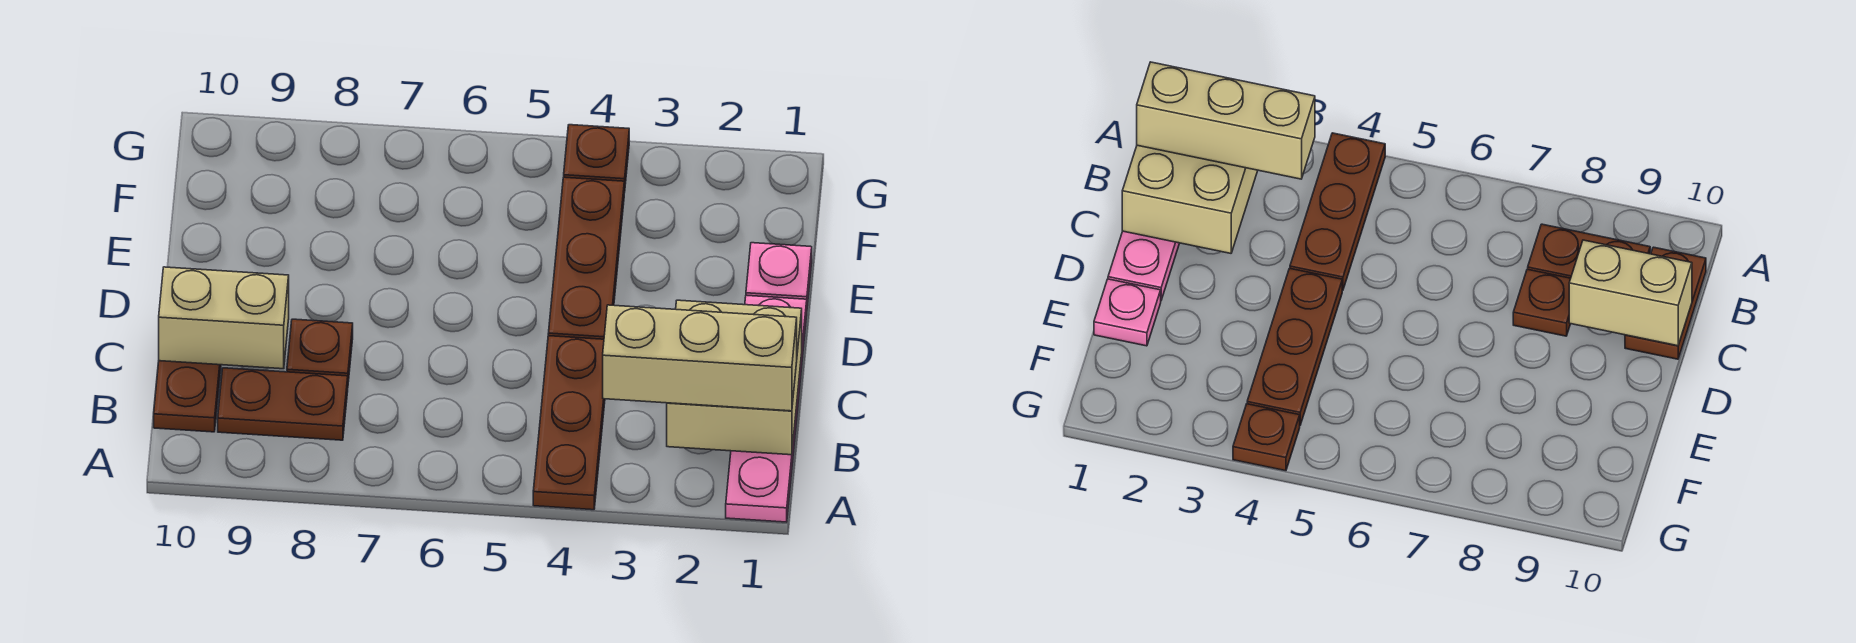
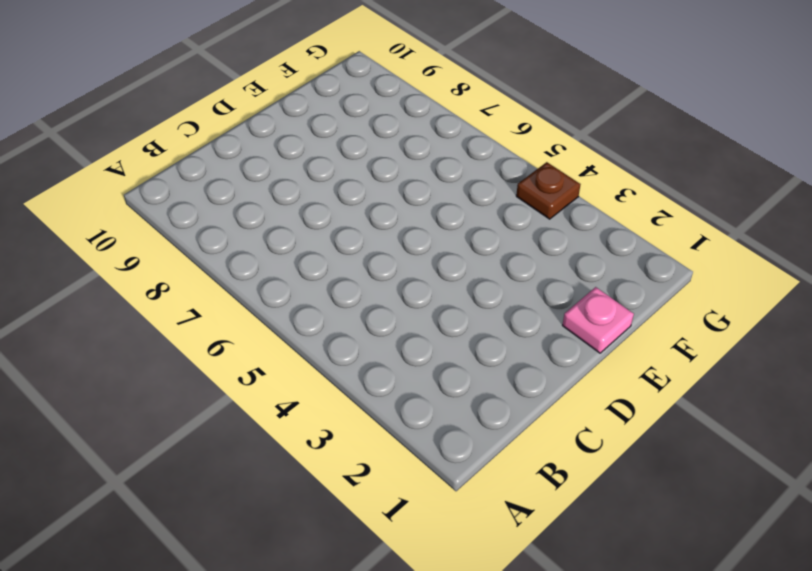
none -> pink 1x4 plate [726,295,807,522]
none -> brown 1x3 plate [533,336,605,510]

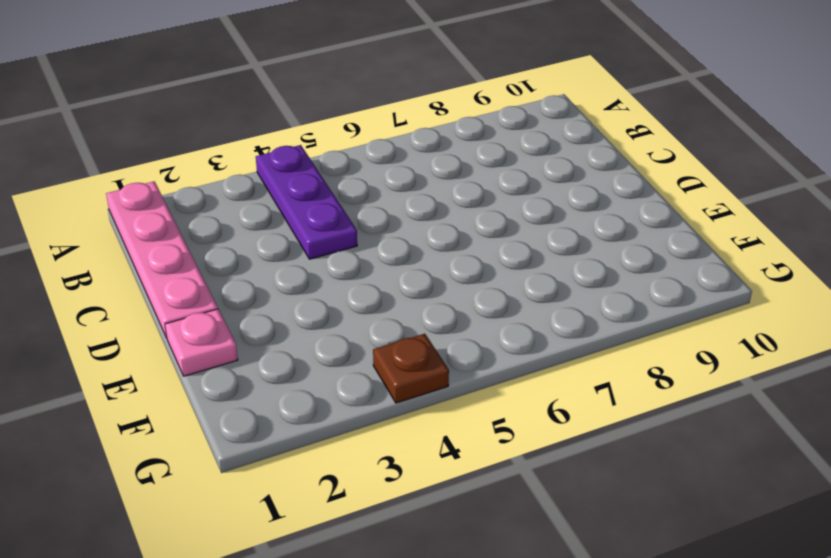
purple 1x3 plate [256,145,357,259] -> brown 1x3 plate [533,336,605,510]
none -> brown 1x2 plate [218,368,348,440]
none -> brown 1x2 plate [154,361,221,432]

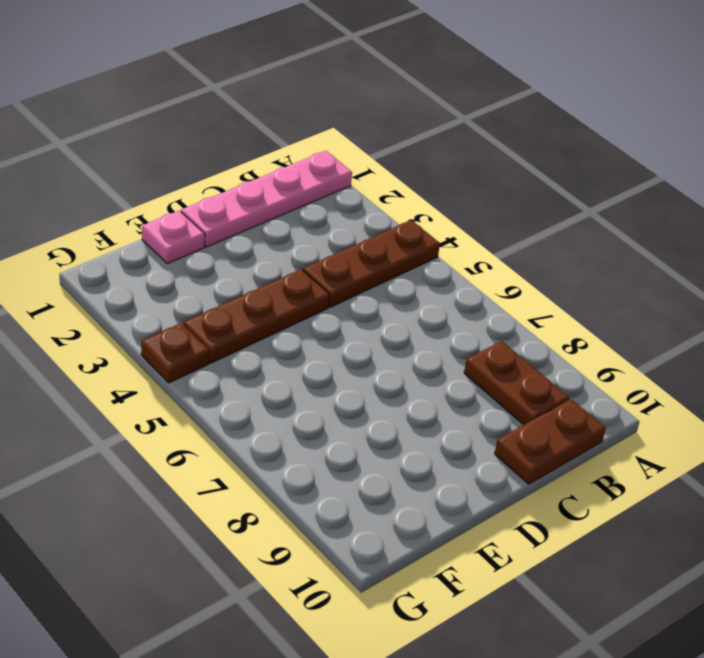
none -> brown 1x1 plate [287,319,353,382]
none -> tan 2x2 brick [667,300,802,455]

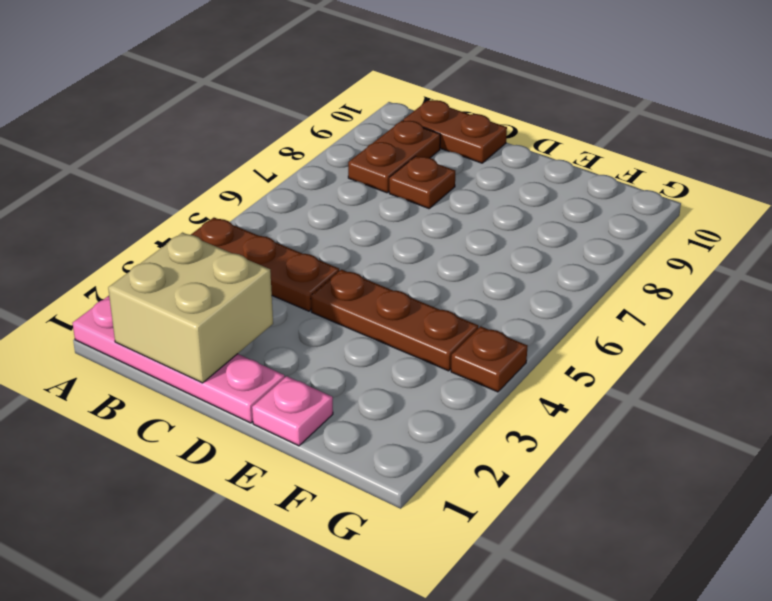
none -> tan 1x2 brick [159,267,289,369]
none -> tan 1x3 brick [603,305,797,411]

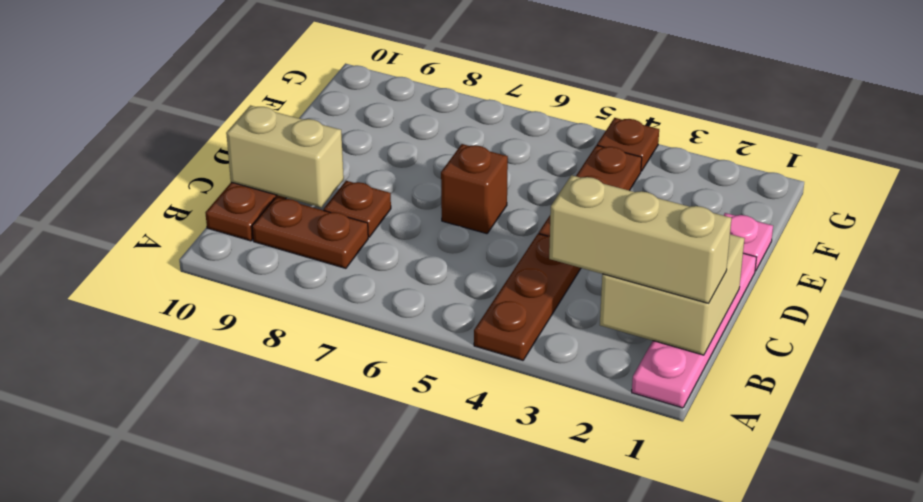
brown 1x1 brick [441,144,508,234] -> none

